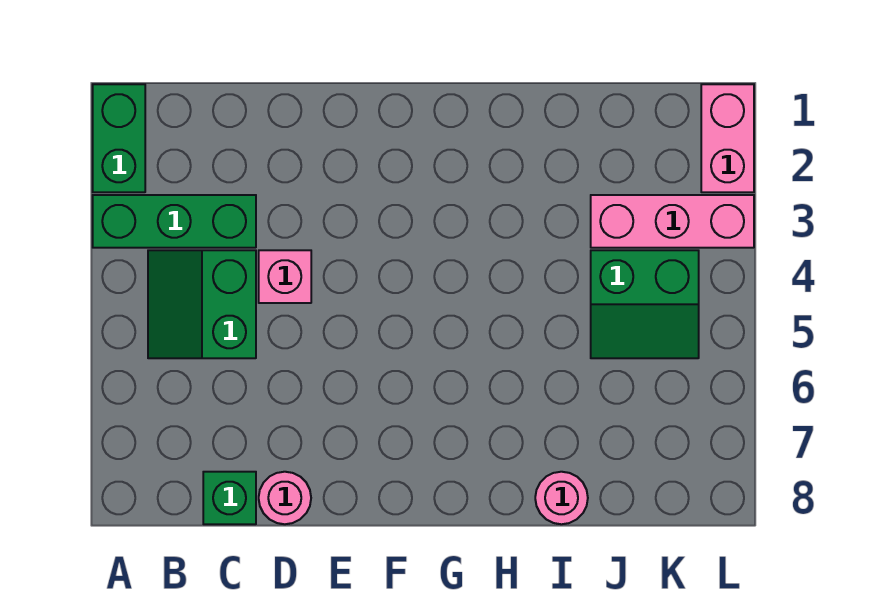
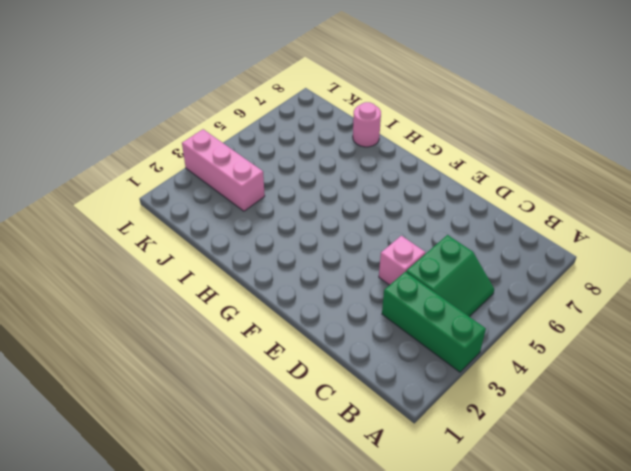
none -> green 1x2 brick [93,84,145,192]
none -> green 1x1 brick [203,472,256,524]

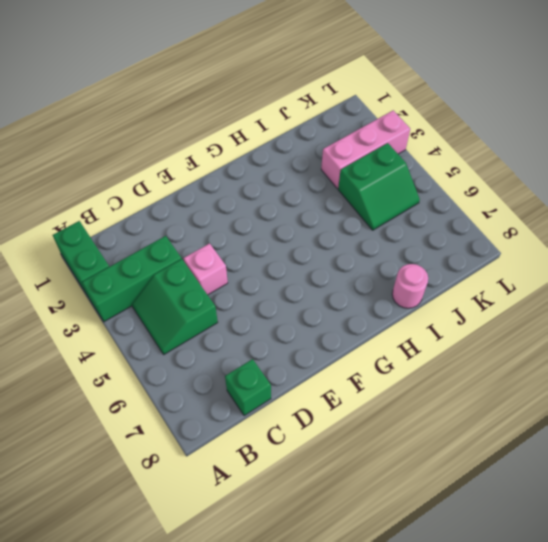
none -> pink 1x1 round brick [259,472,311,524]
none -> pink 1x2 brick [701,84,754,192]

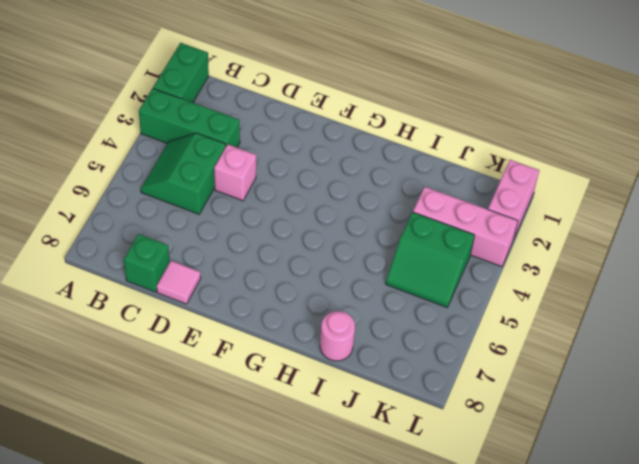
pink 1x1 tile [157,261,201,304] -> pink 1x1 round brick [259,472,311,524]

